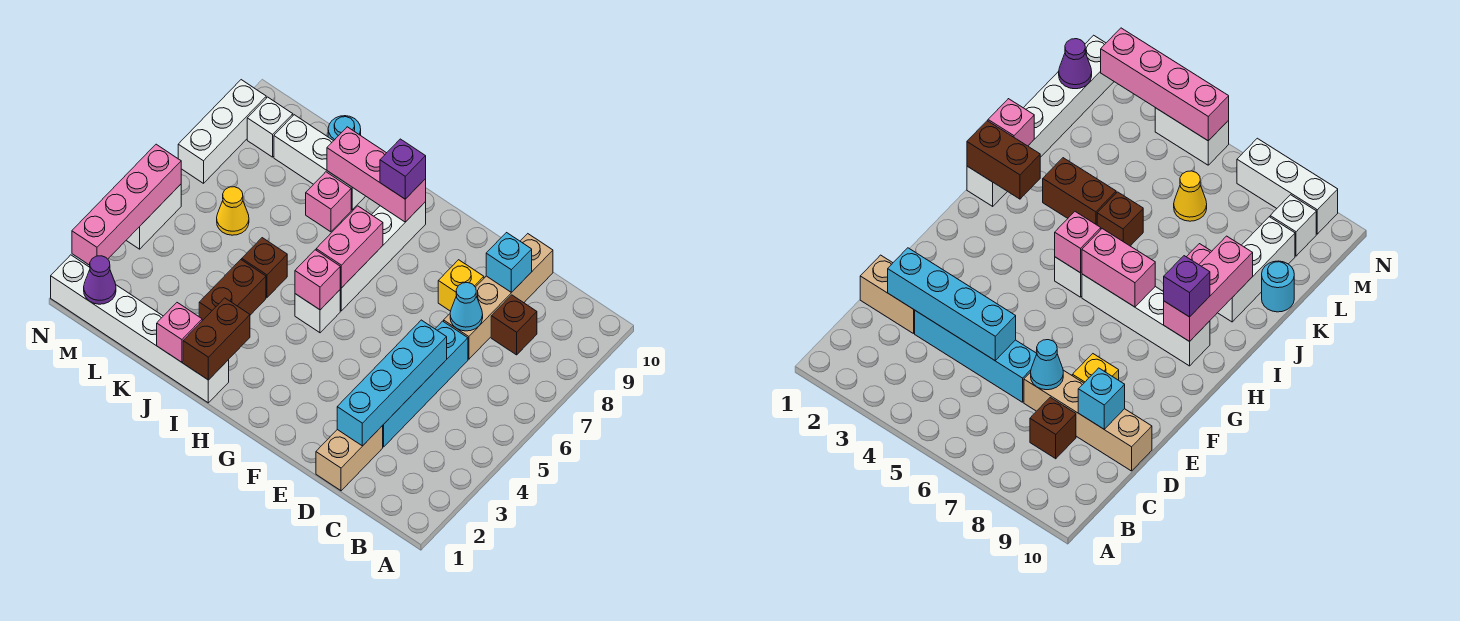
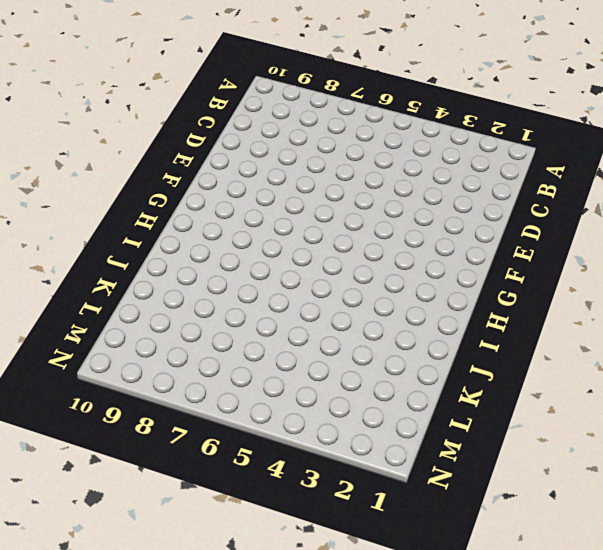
none -> brown 1x1 brick [491,295,537,355]
none -> tan 1x2 brick [316,426,383,491]
none -> cyan 1x4 brick [382,321,468,447]

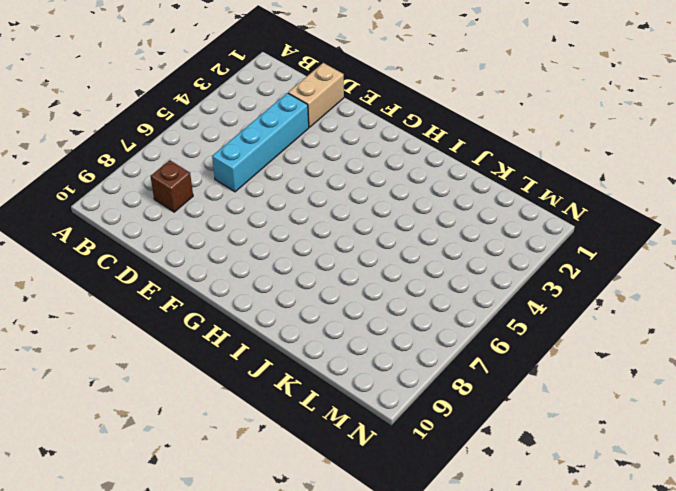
none -> tan 1x4 brick [444,234,553,359]
none -> yellow 1x1 brick [438,260,484,311]
none -> white 1x1 brick [295,290,340,333]

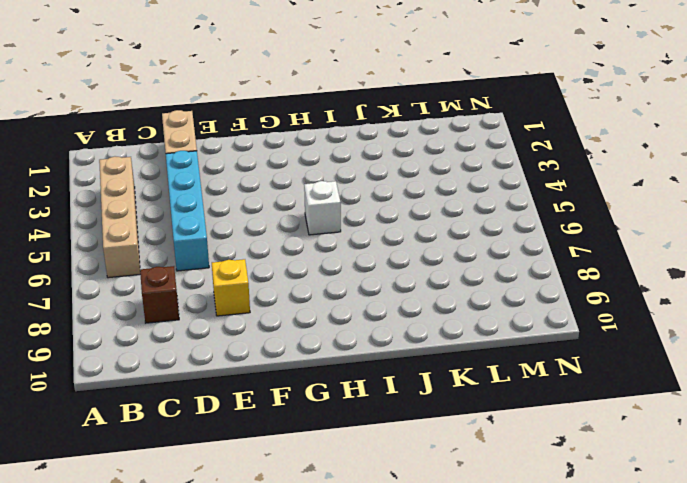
tan 1x4 brick [99,156,140,278] -> tan 1x4 brick moved to [444,234,553,359]
none -> white 1x4 brick [340,202,426,311]
none -> white 1x6 brick [51,255,229,403]
none -> brown 1x2 brick [199,260,266,321]

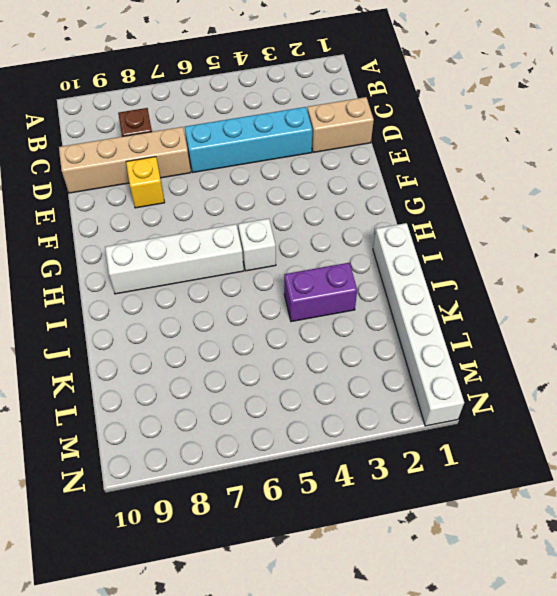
purple 1x2 brick [284,263,357,322] -> brown 1x2 brick [199,260,266,321]
none -> brown 1x1 brick [242,238,287,297]
none -> pink 1x1 brick [306,172,351,232]
none -> white 1x3 brick [274,115,365,210]

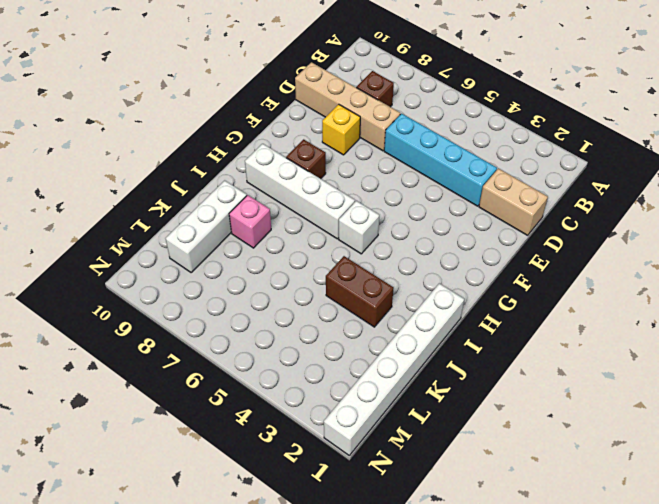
brown 1x1 brick [286,139,326,179] -> brown 1x1 brick moved to [242,238,287,297]
none -> cyan 1x1 round brick [328,116,361,141]
none -> yellow 1x1 cone [217,187,249,235]
none -> white 1x1 brick [247,97,293,157]

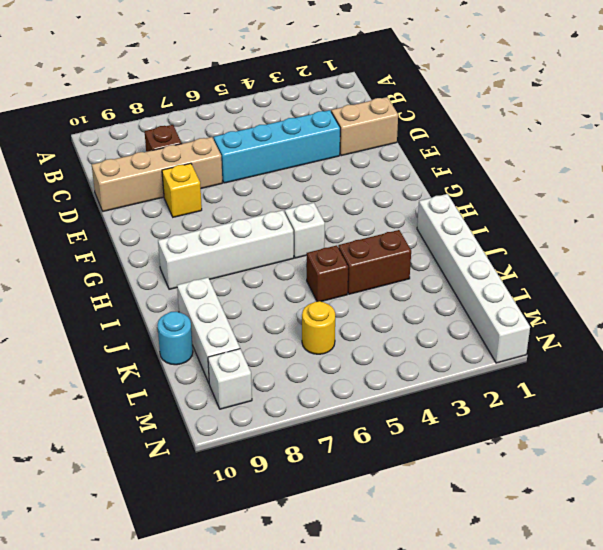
yellow 1x1 round brick [302,301,335,354] -> yellow 1x1 cone [217,187,249,235]
none -> pink 1x1 brick [306,172,351,232]
none -> white 1x2 brick [126,184,181,249]
none -> white 1x3 brick [178,80,266,183]

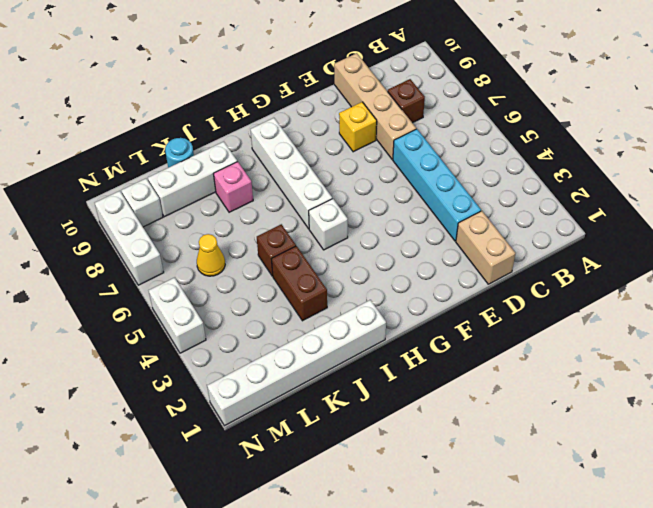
none -> cyan 1x4 brick [337,320,447,446]
none -> cyan 1x1 cone [450,283,483,331]
none -> cyan 1x1 brick [486,233,532,293]

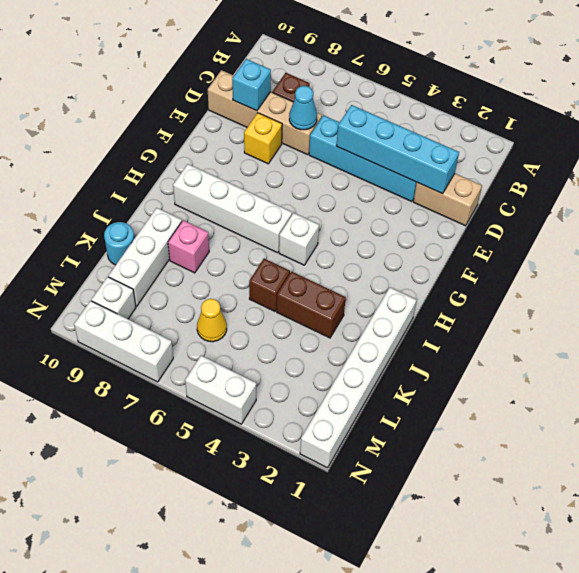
none -> pink 1x1 brick [295,250,340,310]
none -> pink 1x2 brick [316,206,383,288]
none -> pink 1x3 brick [327,127,426,222]

